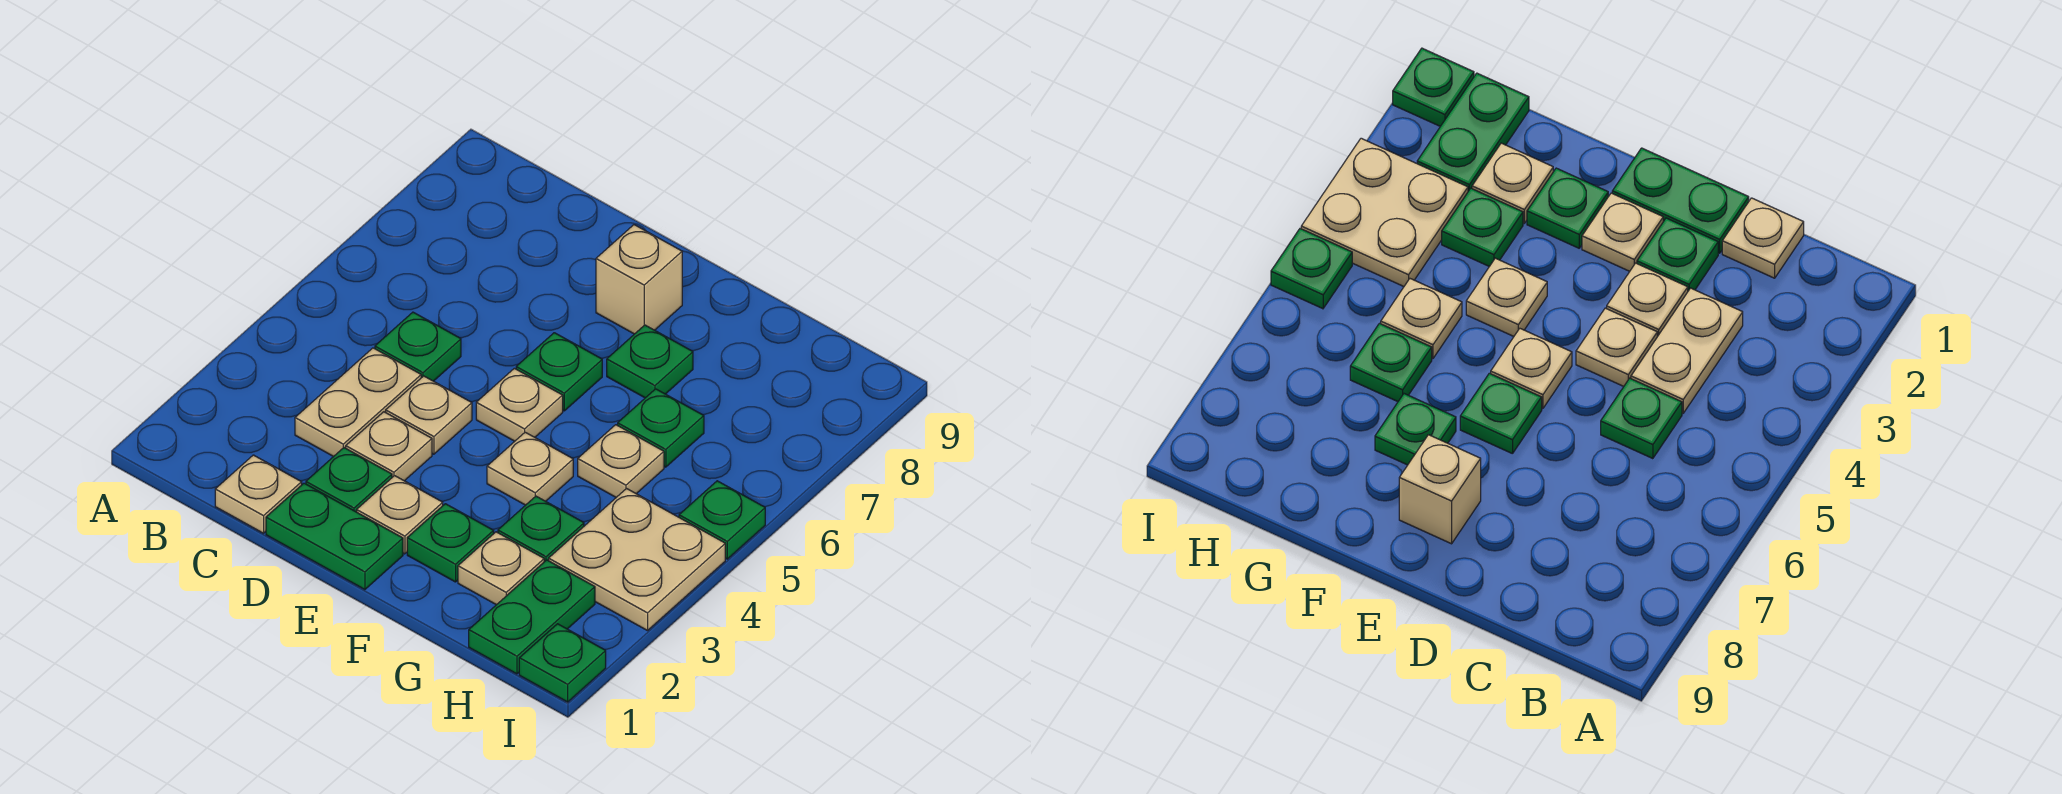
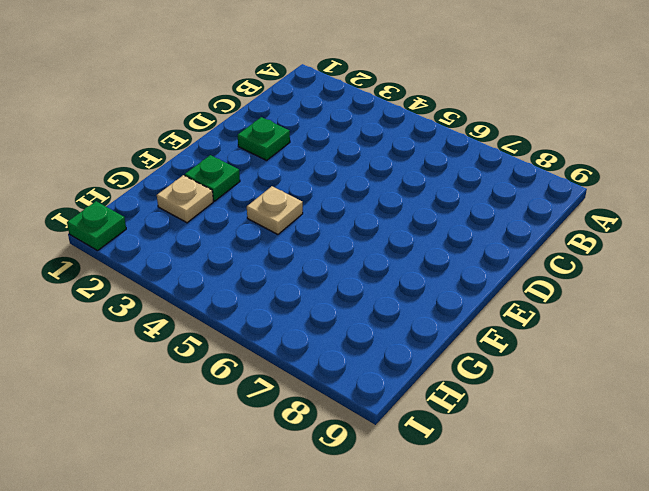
none -> tan 1x1 plate [215,455,302,533]
none -> tan 1x2 plate [295,348,421,457]
none -> green 1x1 plate [375,312,461,381]

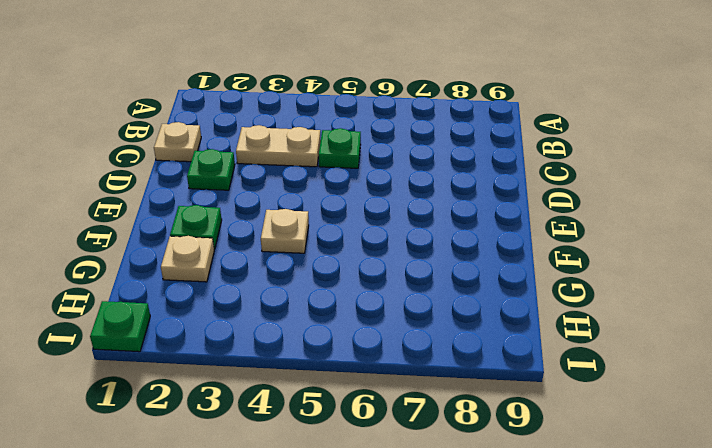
none -> green 1x2 plate [266,483,403,590]
none -> tan 1x1 plate [346,412,432,481]
none -> tan 1x1 plate [386,376,472,454]

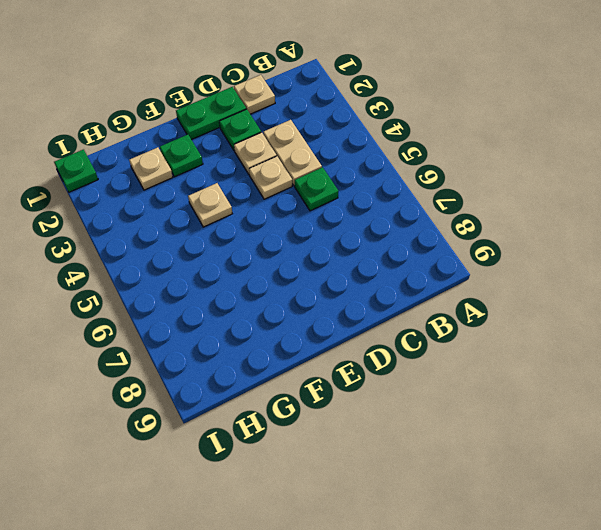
none -> tan 1x1 plate [357,476,443,554]
none -> tan 1x1 plate [476,368,563,441]
none -> green 1x1 plate [516,333,602,411]

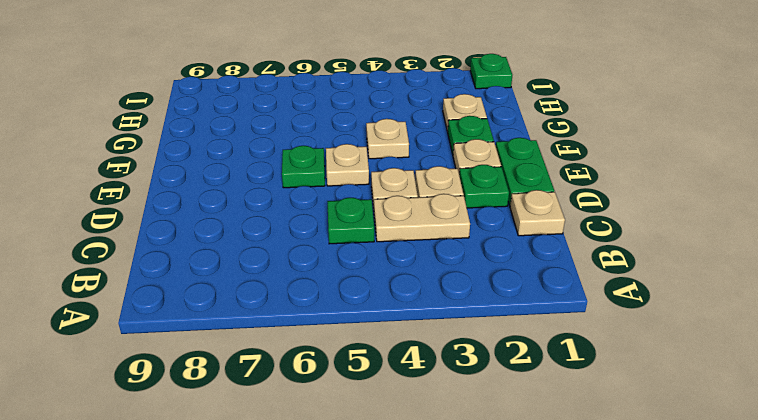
none -> tan 1x1 brick [596,225,682,334]
none -> green 1x1 plate [607,325,693,398]
none -> green 1x1 plate [498,496,584,562]

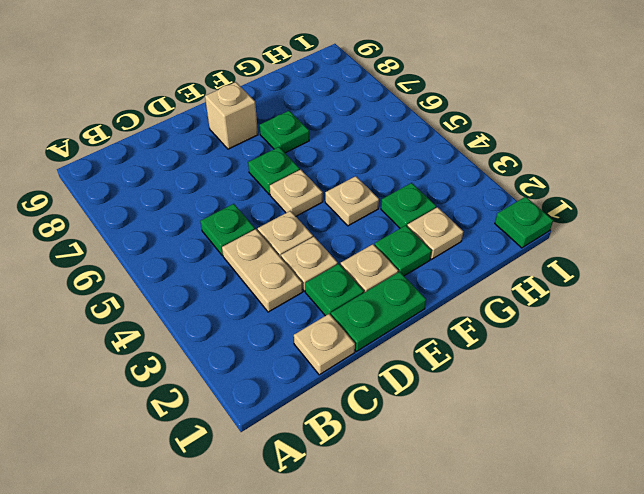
none -> tan 1x1 plate [578,425,664,497]
none -> green 1x1 plate [618,389,704,467]
none -> green 1x2 plate [469,560,595,674]

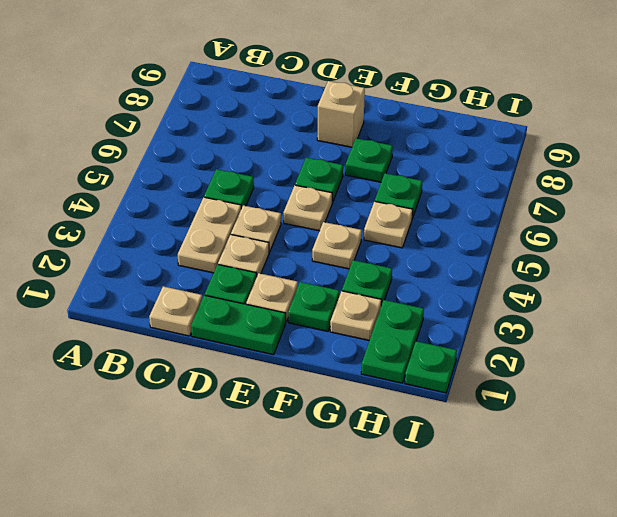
none -> tan 2x2 plate [549,489,725,631]
none -> green 1x1 plate [679,481,765,559]

